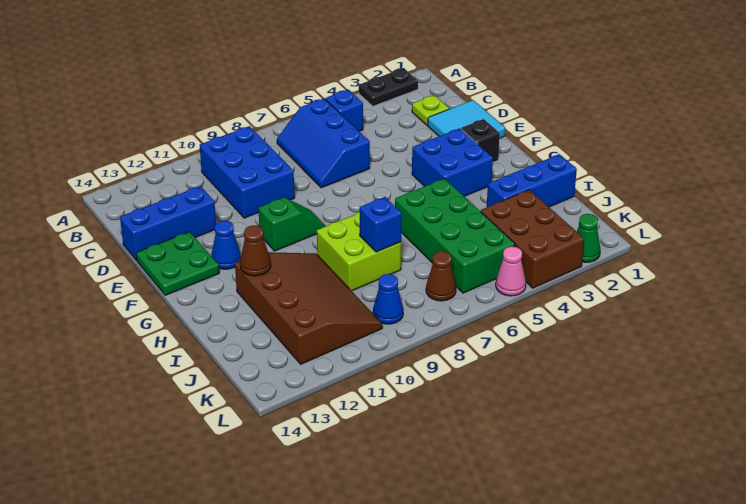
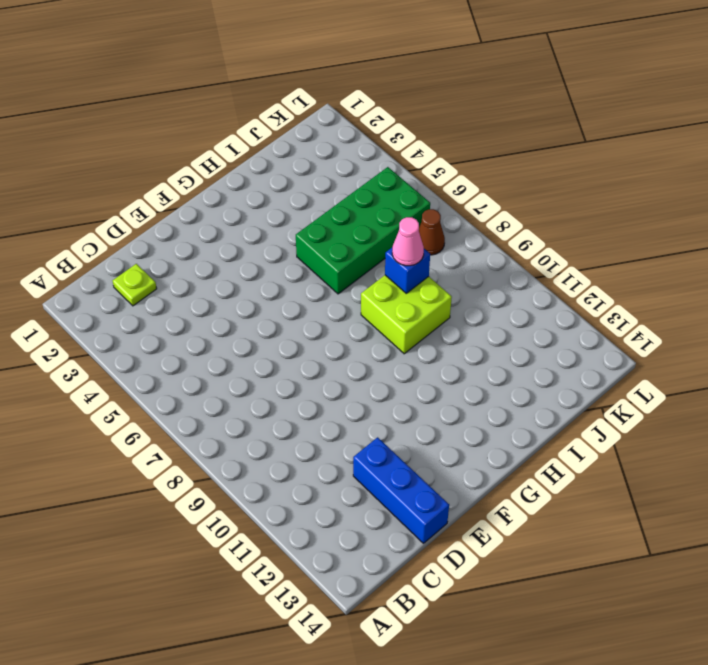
pink 1x1 cone [392,217,424,266] -> pink 1x1 cone moved to [496,246,526,296]
none -> black 1x2 plate [359,68,418,106]
none -> blue 1x1 brick [325,89,363,131]
none -> blue 2x3 slope [277,99,370,188]

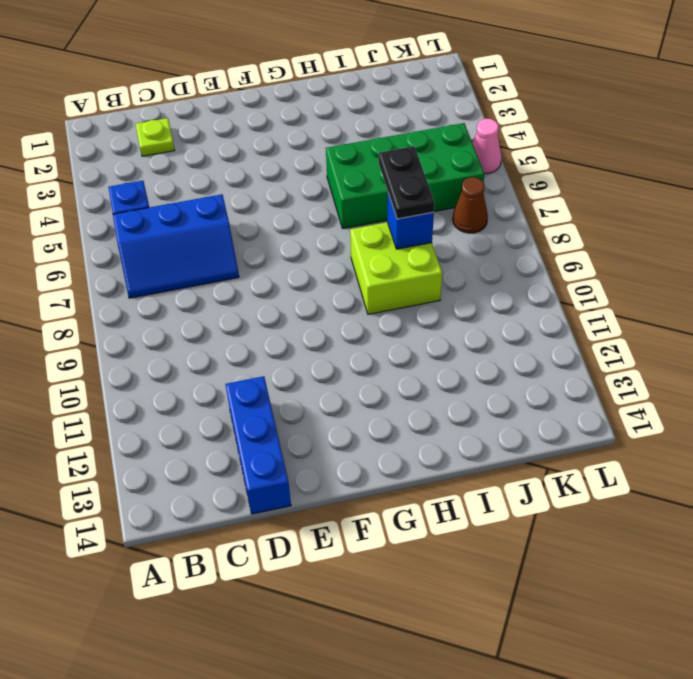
black 1x2 plate [379,146,434,219] -> black 1x2 plate moved to [359,68,418,106]
none -> blue 2x3 brick [200,126,295,218]
none -> cyan 2x2 tile [428,100,505,138]
none -> green 2x2 plate [136,232,219,295]

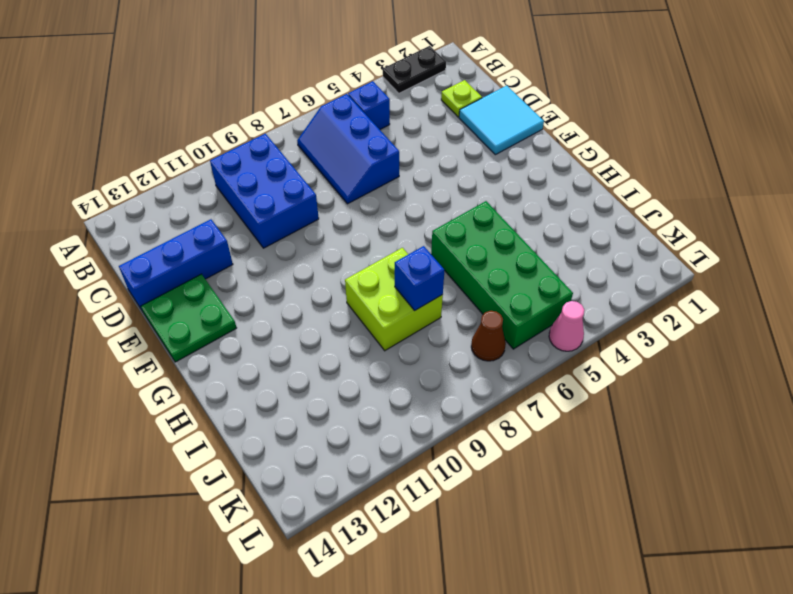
none -> black 1x1 brick [461,119,500,162]
none -> blue 2x2 brick [412,128,493,196]
none -> green 1x2 slope [258,197,325,251]

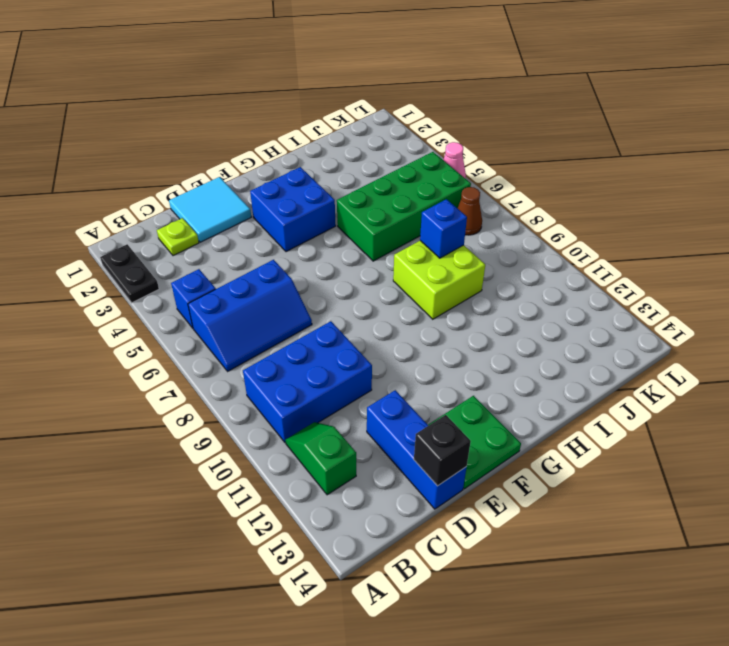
green 1x2 slope [285,422,356,495] -> green 1x2 slope moved to [258,197,325,251]
black 1x1 brick [414,415,471,486] -> black 1x1 brick moved to [461,119,500,162]
none -> blue 1x1 cone [211,221,241,269]
none -> brown 3x4 slope [235,252,382,364]
none -> blue 1x3 brick [487,154,577,207]

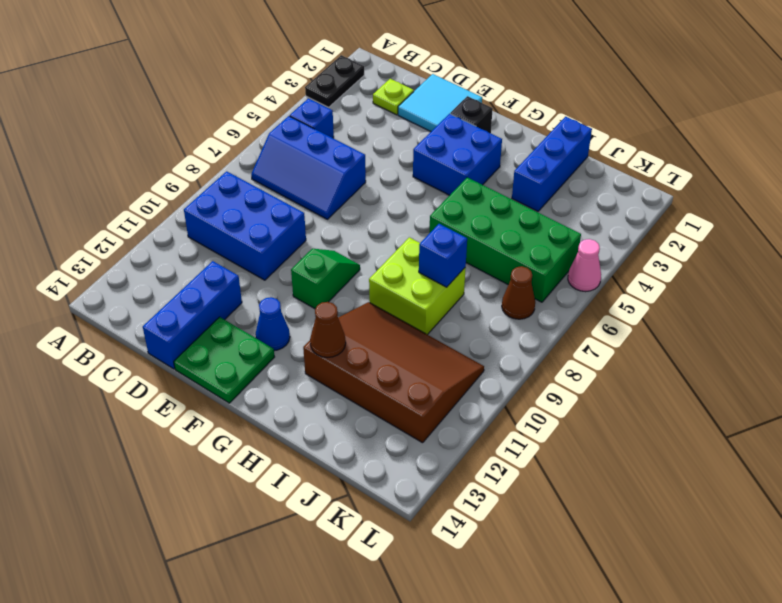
none -> brown 2x3 brick [481,190,584,288]
none -> blue 1x1 cone [373,274,403,324]
none -> green 1x1 cone [577,214,601,262]

